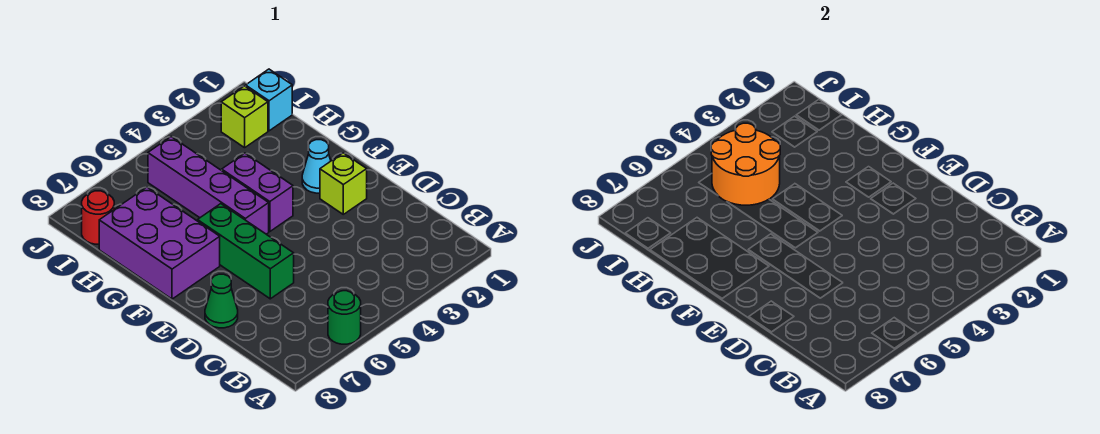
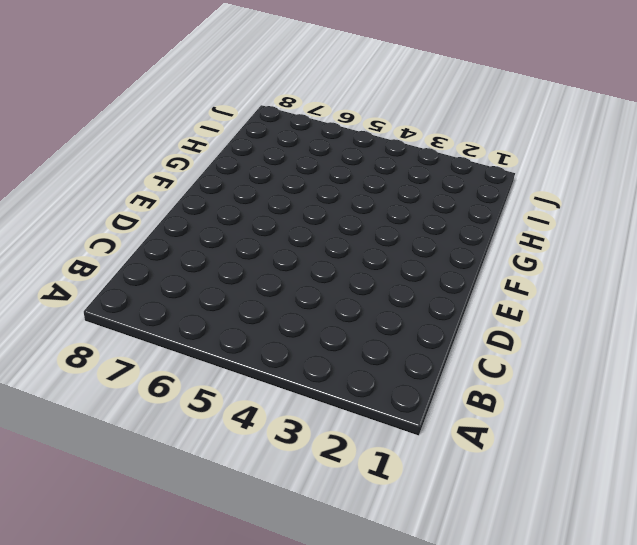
none -> green 1x1 round brick [328,291,361,344]
none -> green 1x3 brick [197,204,294,299]
none -> green 1x1 cone [205,274,238,328]

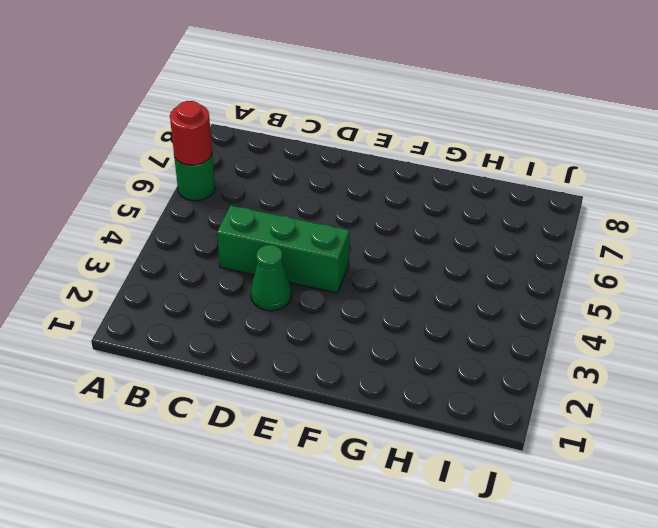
red 1x1 round brick [170,101,212,165] -> red 1x1 round brick moved to [82,191,114,244]
green 1x3 brick [217,206,349,293] -> green 1x3 brick moved to [197,204,294,299]
green 1x1 cone [251,245,292,311] -> green 1x1 cone moved to [205,274,238,328]
none -> lime 1x1 brick [320,153,367,214]
none -> cyan 1x1 cone [302,140,331,193]
none -> purple 1x2 brick [222,153,293,232]

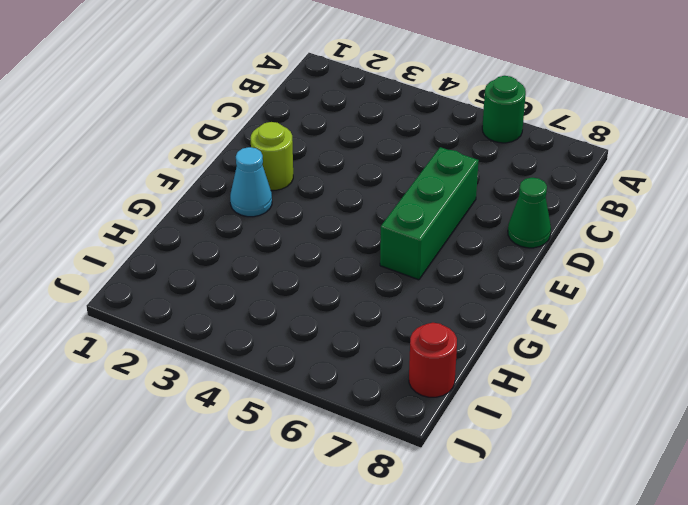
lime 1x1 round brick [251,122,293,190] -> lime 1x1 brick [320,153,367,214]
none -> purple 1x2 brick [222,153,293,232]
none -> purple 1x4 brick [148,137,269,234]
none -> purple 2x3 brick [99,187,220,299]

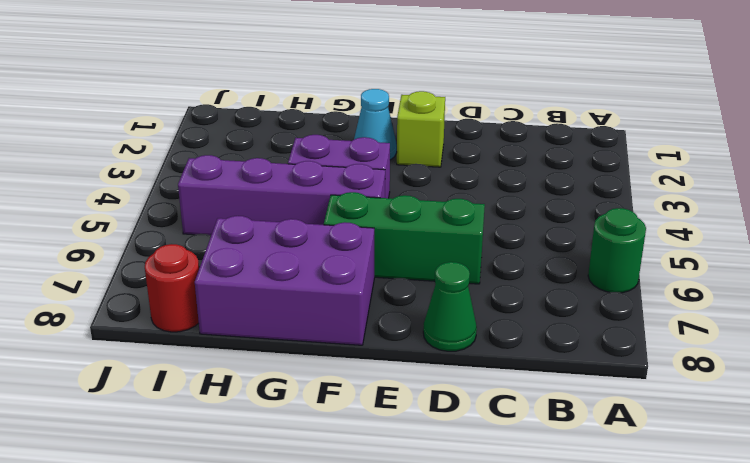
none -> cyan 1x1 brick [246,69,292,131]
none -> lime 1x1 brick [221,86,268,148]
none -> orange 2x2 round brick [711,123,780,205]

